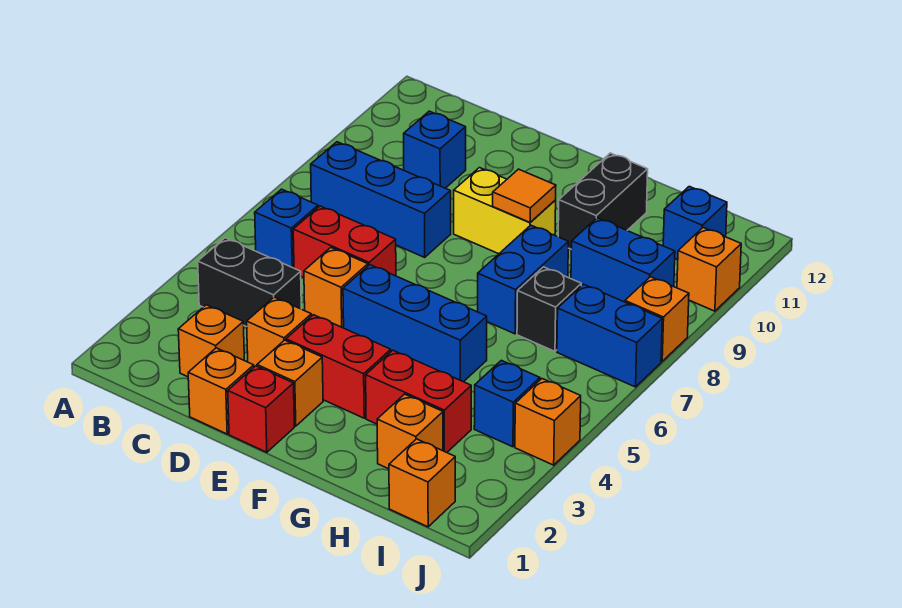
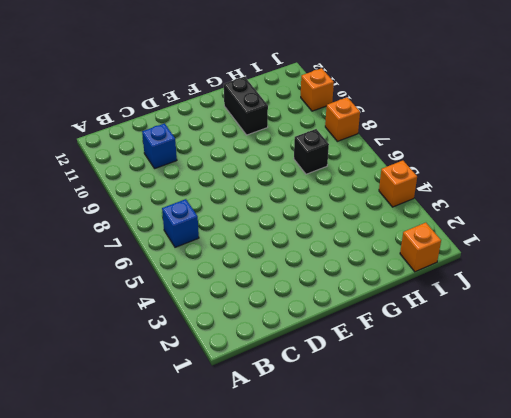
none -> black 1x2 brick [198,238,301,327]
none -> blue 1x3 brick [311,142,451,257]
none -> orange 1x1 brick [178,305,244,377]

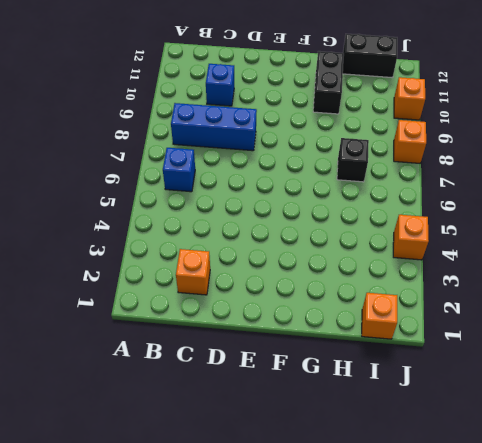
black 1x2 brick [343,34,397,78] -> black 1x2 brick moved to [198,238,301,327]
none -> red 1x2 brick [293,206,396,277]
none -> orange 1x1 brick [188,348,254,434]
none -> orange 1x1 brick [247,297,311,367]

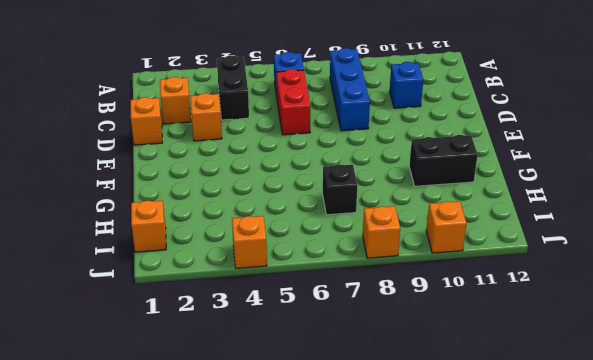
none -> orange 1x1 brick [304,248,368,328]
none -> red 1x1 brick [228,366,294,452]
none -> orange 1x1 brick [257,340,323,426]

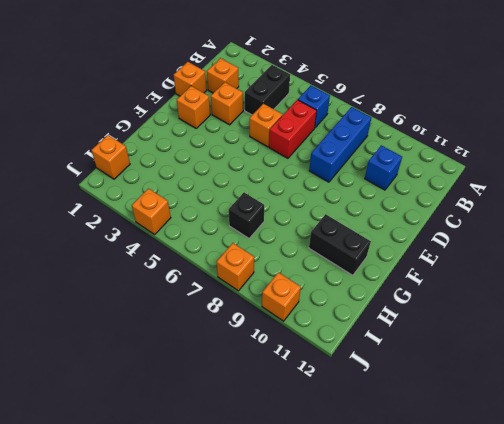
none -> red 1x1 brick [228,366,294,452]
none -> red 1x2 brick [286,315,391,418]
none -> blue 1x3 brick [343,265,487,382]

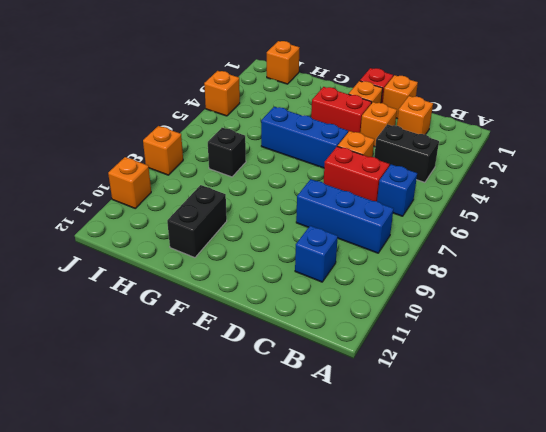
none -> yellow 1x2 brick [454,168,556,254]
none -> red 1x2 brick [366,350,471,452]
none -> blue 1x2 brick [478,225,568,334]

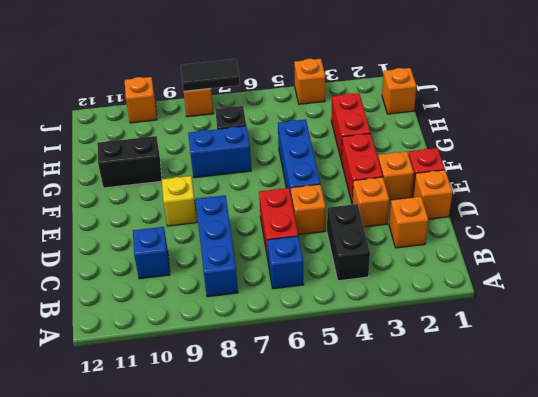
yellow 1x1 brick [162,176,197,226] -> yellow 1x2 brick [454,168,556,254]
black 1x2 tile [181,59,240,91] -> none
none -> orange 1x1 brick [377,394,443,469]
none -> blue 1x2 brick [571,218,675,302]
none -> blue 1x1 brick [474,360,540,447]

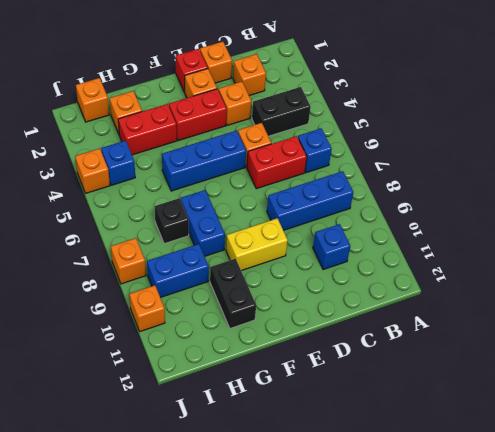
none -> blue 1x2 brick [557,284,662,387]
none -> blue 1x1 brick [663,186,727,259]
none -> orange 1x1 tile [493,169,556,223]

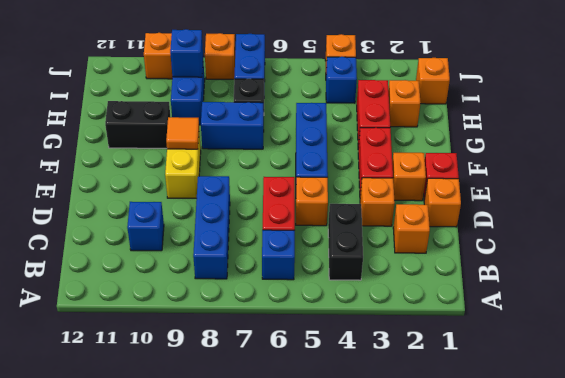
blue 1x1 brick [170,29,203,77] -> blue 1x1 brick moved to [663,186,727,259]

